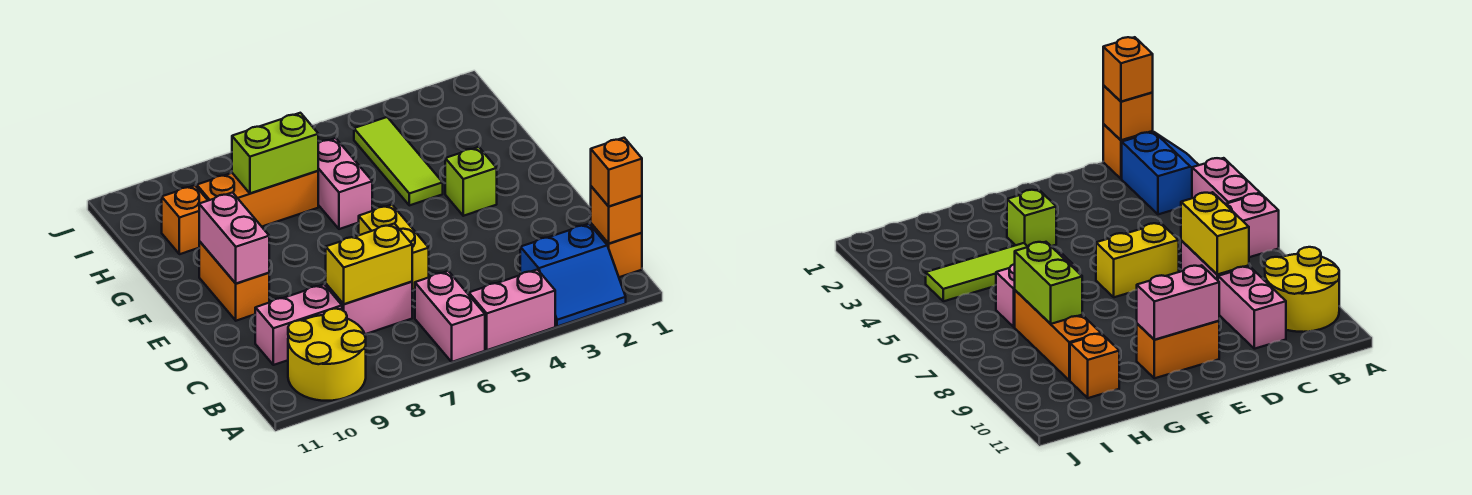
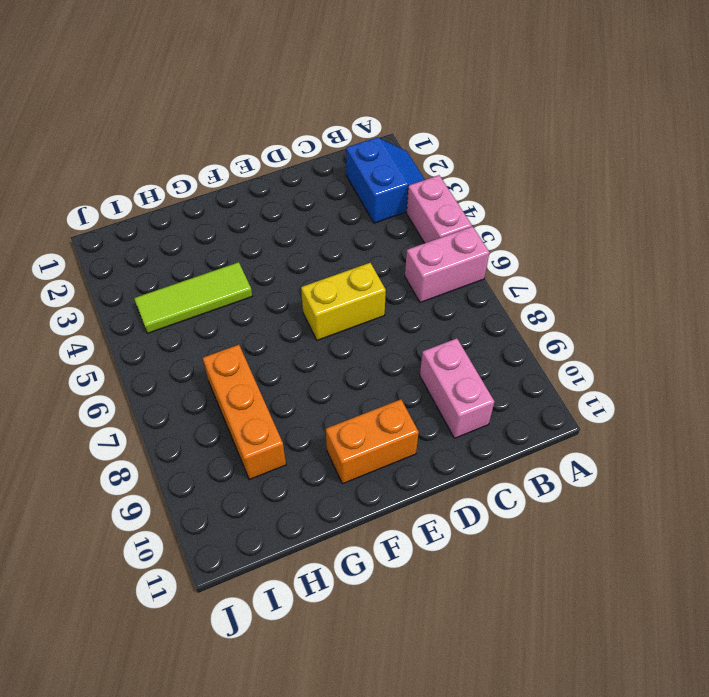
none -> yellow 2x2 round brick [288,309,366,401]
none -> orange 1x1 brick [591,224,642,277]
none -> pink 1x2 brick [326,282,412,334]

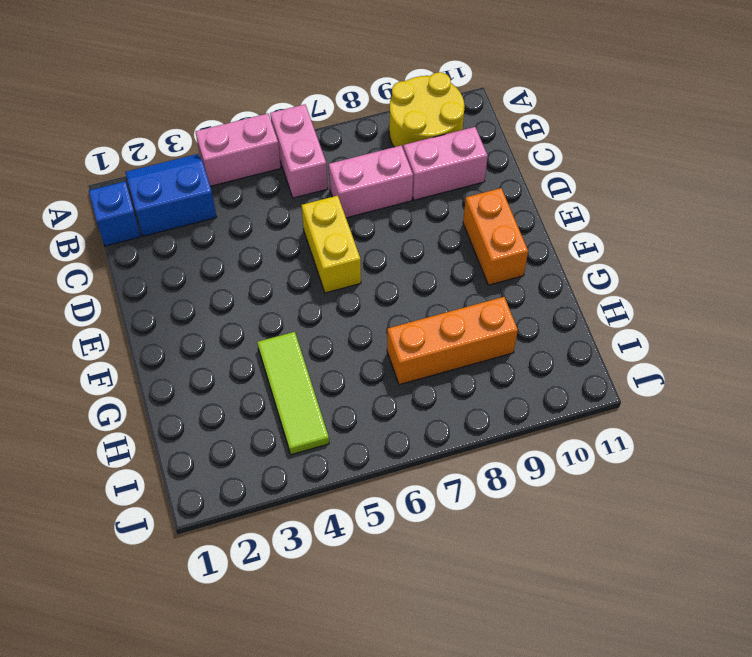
blue 1x1 brick [89,181,141,246] -> orange 1x1 brick [591,224,642,277]
none -> lime 1x1 brick [445,147,497,216]
none -> pink 1x2 brick [318,138,372,229]
none -> orange 1x1 brick [162,185,208,254]

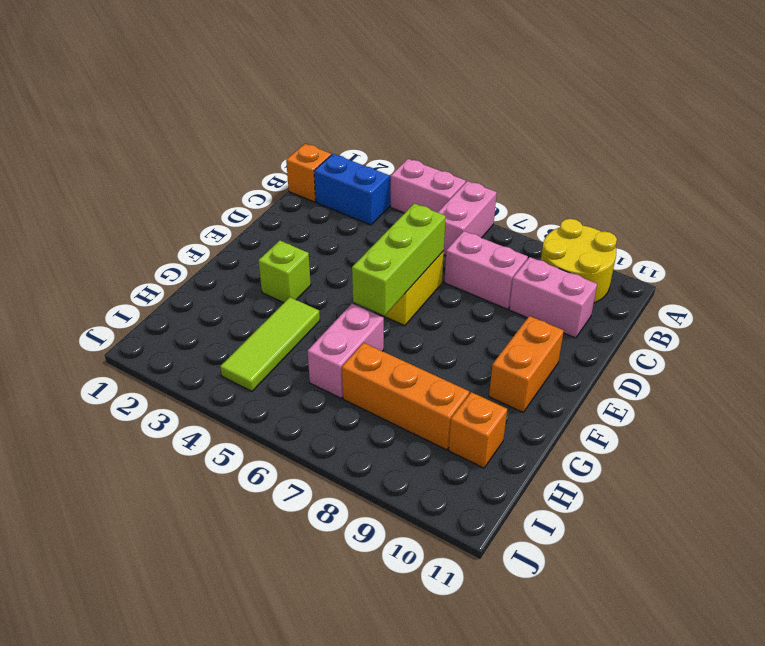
lime 1x3 brick [352,203,446,316] -> none
none -> orange 1x1 brick [591,186,642,244]
none -> yellow 1x2 brick [326,224,412,304]
none -> pink 1x2 brick [199,193,269,283]

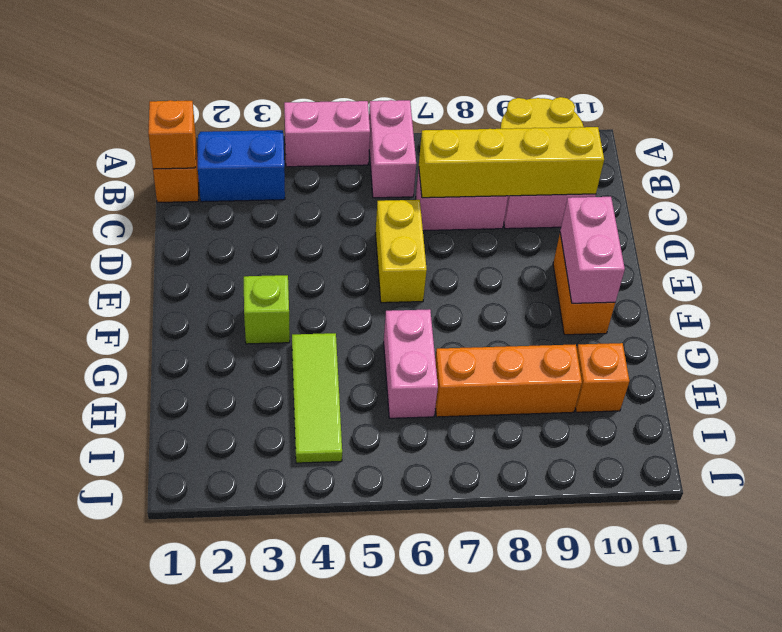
yellow 1x4 brick [419,127,604,198] -> yellow 1x2 brick [326,224,412,304]
none -> lime 1x2 brick [232,113,318,193]
none -> orange 1x1 brick [591,138,642,206]

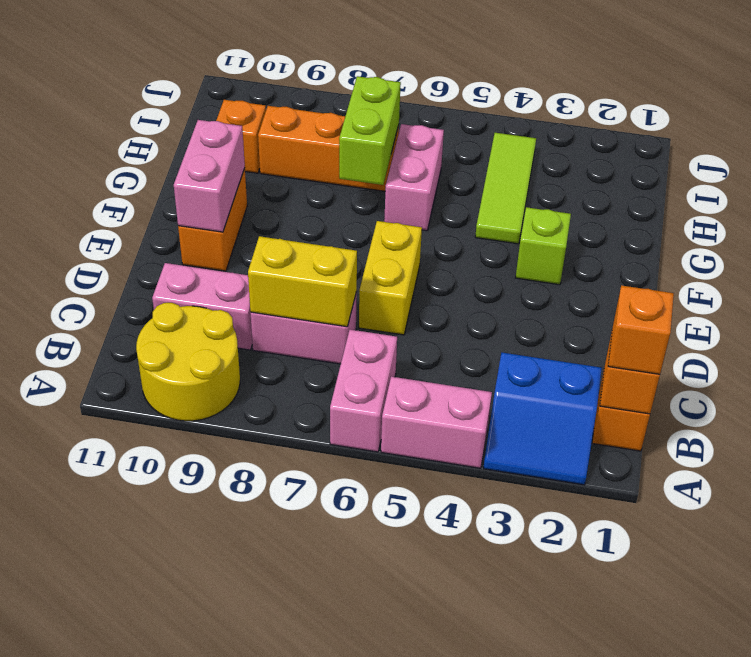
lime 1x2 brick [339,76,401,185] -> lime 1x2 brick turned to [232,113,318,193]

